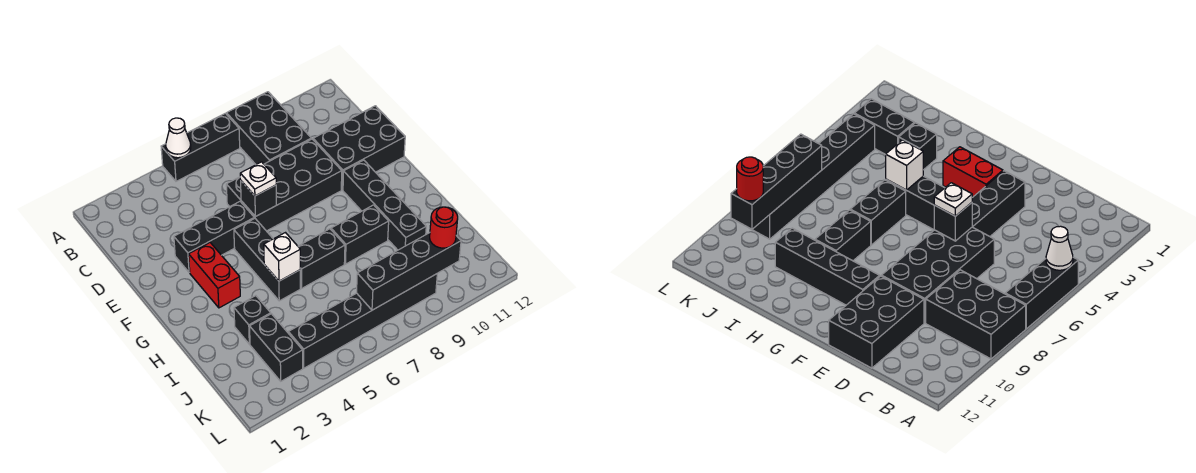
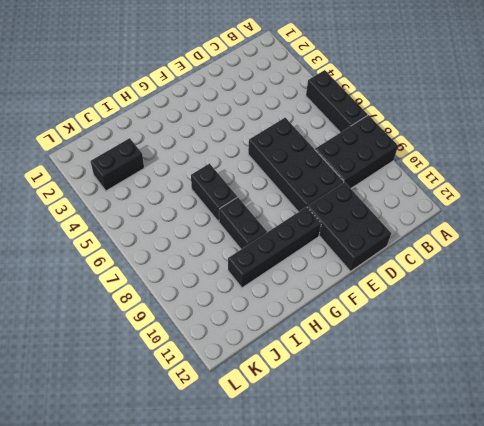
none -> black 1x3 brick [174,202,254,273]
none -> red 1x2 brick [189,243,240,308]
none -> black 1x3 brick [234,218,300,301]

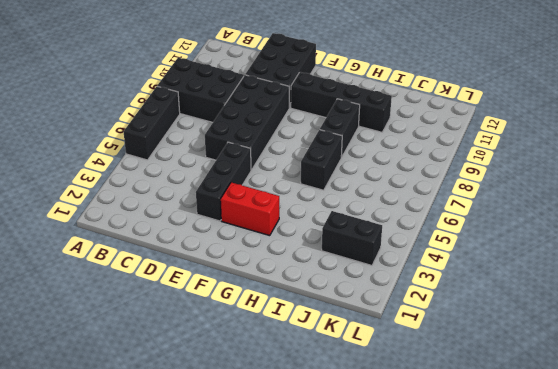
none -> black 1x3 brick [234,218,300,301]
none -> black 1x1 brick [234,296,271,344]
none -> black 1x6 brick [288,274,437,368]

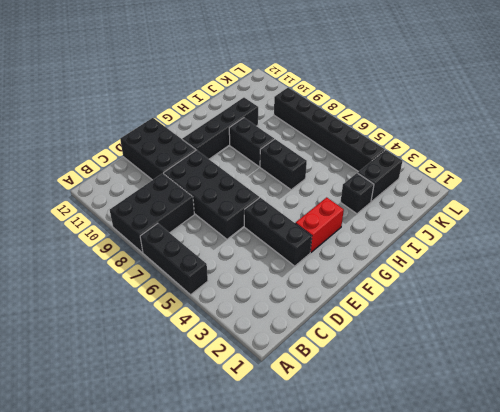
none -> black 1x3 brick [234,218,300,301]
none -> white 1x1 cone [166,118,191,158]
none -> black 1x1 brick [241,181,276,217]

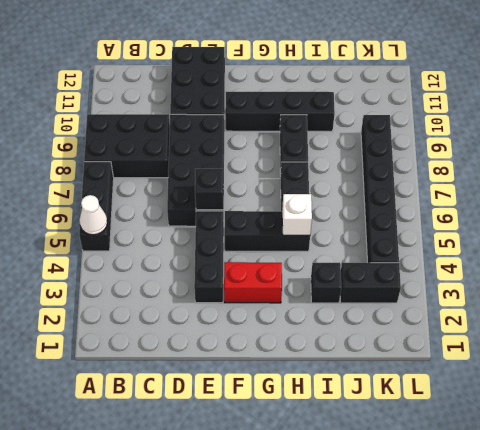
none -> black 1x4 brick [357,233,461,310]
none -> white 1x1 plate [240,162,276,196]
none -> red 1x1 round brick [430,207,458,248]

